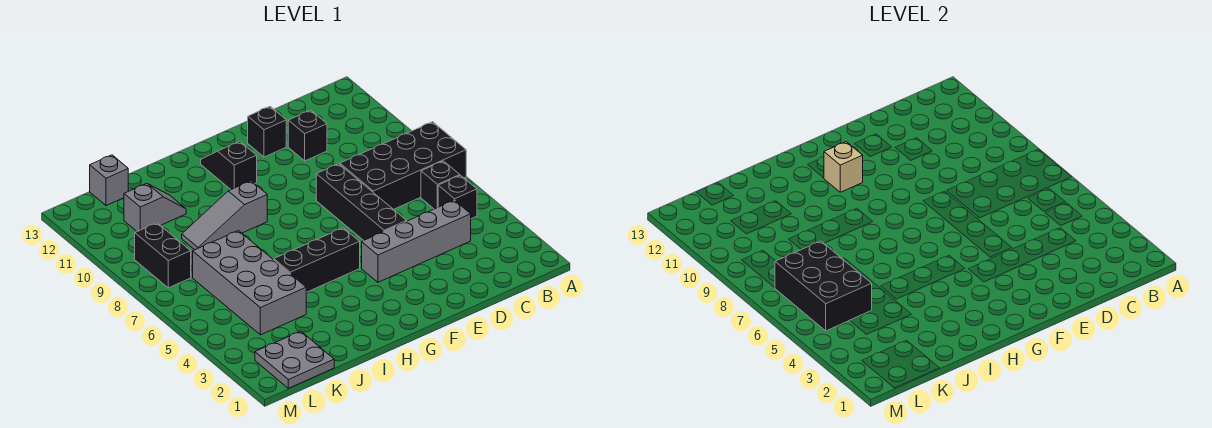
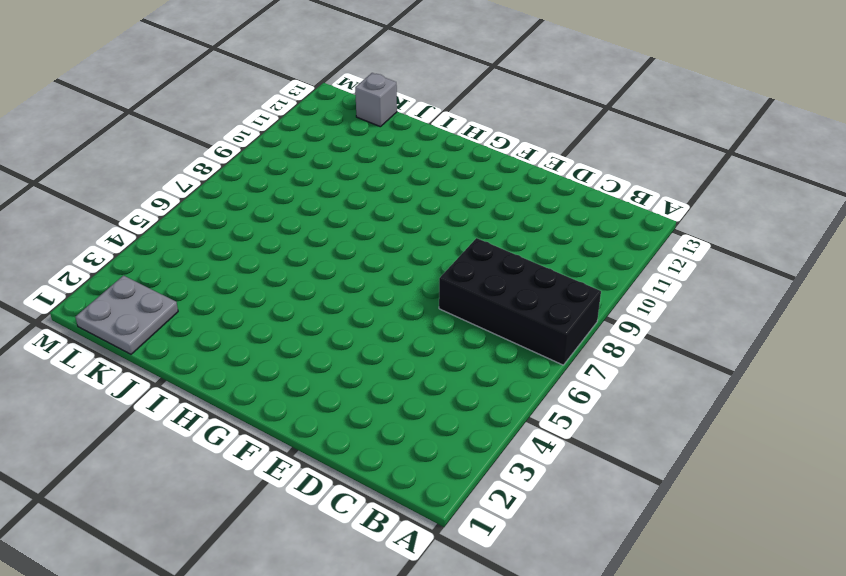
none -> black 1x1 brick [438,175,477,219]
none -> black 1x1 brick [421,161,460,209]
none -> grey 1x4 brick [362,200,471,282]

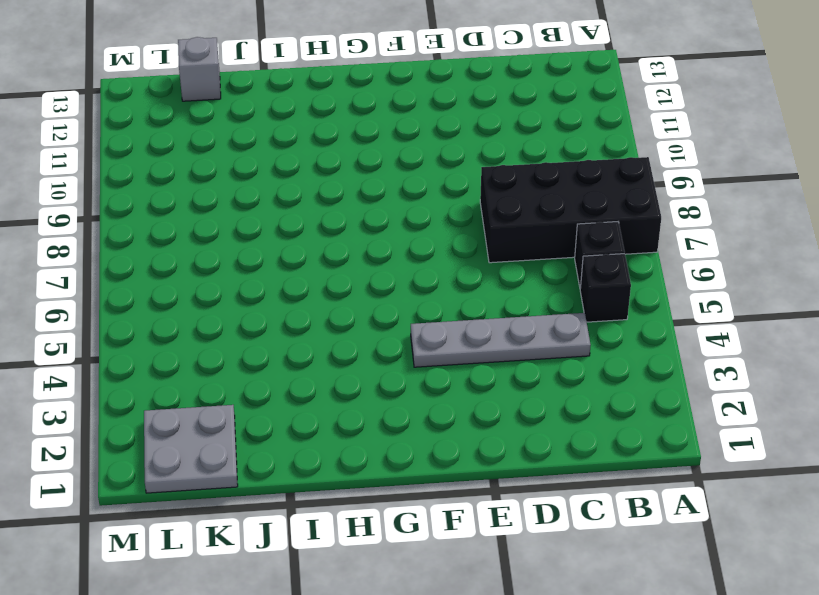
grey 1x4 plate [411,313,591,367] -> grey 1x4 brick [362,200,471,282]
none -> black 1x1 brick [288,110,327,161]
none -> black 1x4 brick [316,164,406,240]
none -> black 1x1 brick [248,107,286,157]

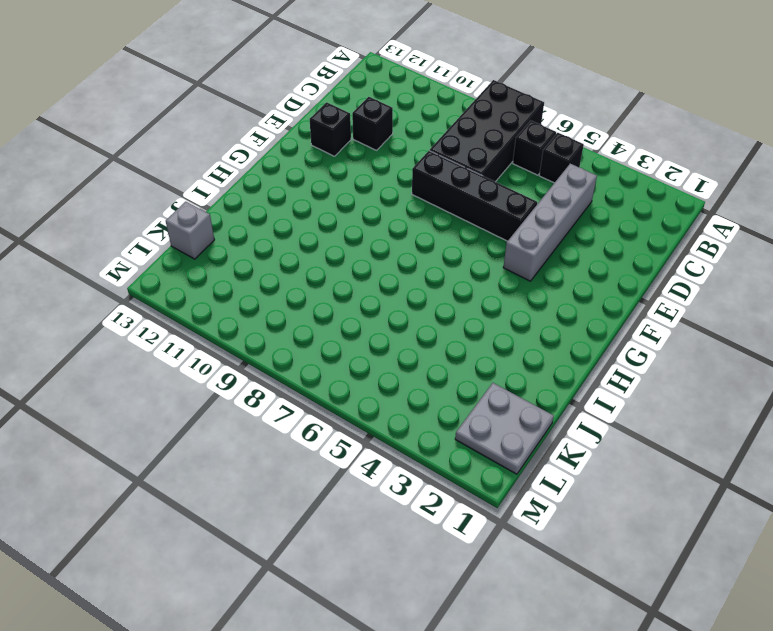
none -> black 1x3 brick [274,228,360,292]
none -> black 1x2 slope [201,141,257,190]
none -> grey 1x3 slope [182,181,267,250]

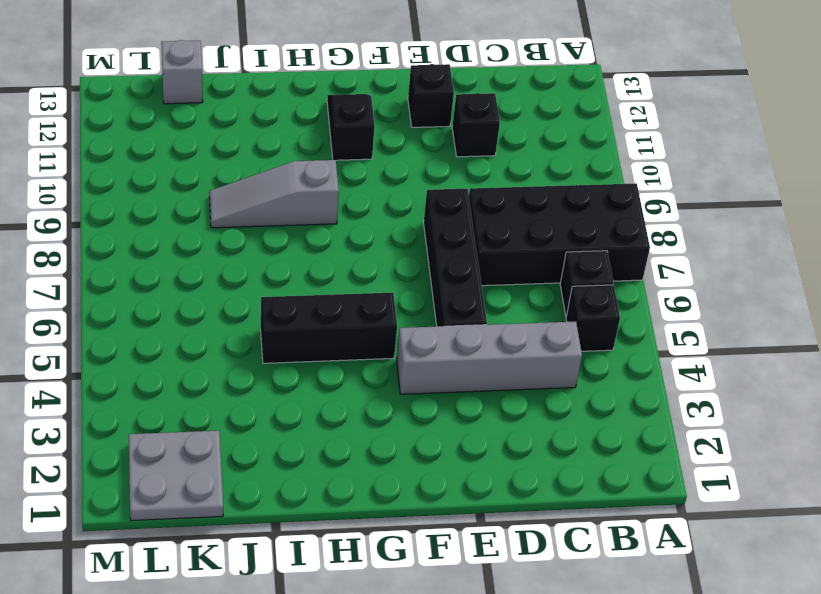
none -> grey 2x4 brick [193,231,306,335]
none -> grey 1x2 slope [124,183,186,231]
none -> black 1x2 brick [135,223,191,288]

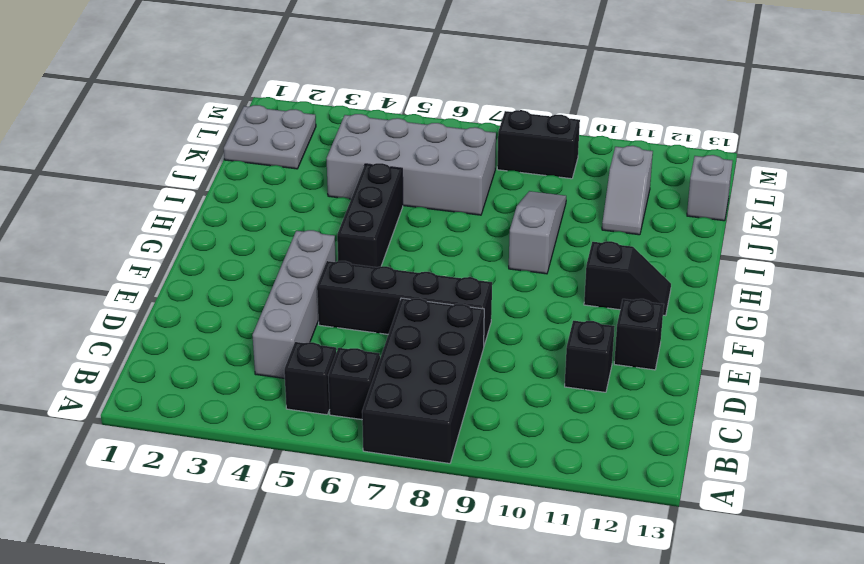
none -> tan 1x1 brick [824,142,863,192]
none -> black 2x3 brick [775,241,872,331]

